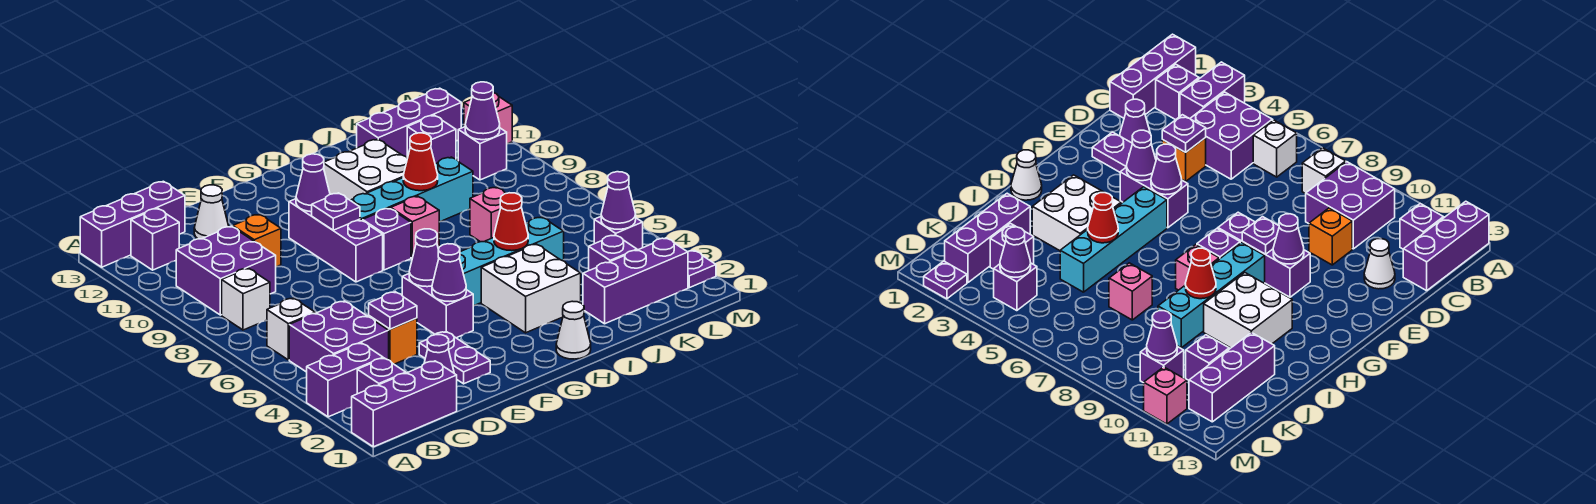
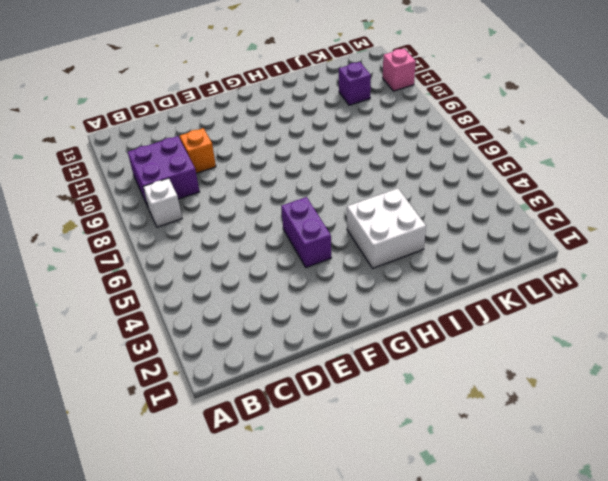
none -> purple 1x3 brick [352,361,457,447]
none -> purple 1x2 brick [307,343,383,417]
none -> purple 1x3 brick [80,181,185,267]
none -> purple 1x1 brick [357,358,406,394]

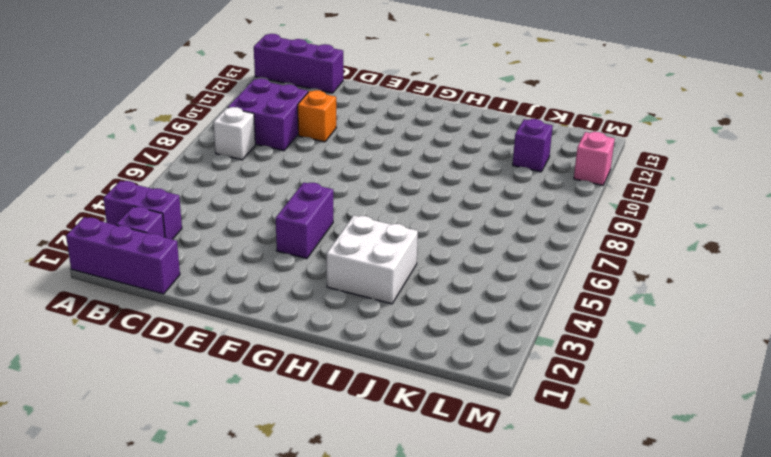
none -> purple 2x2 brick [289,301,389,372]
none -> white 1x1 brick [267,298,315,360]
none -> purple 1x1 brick [131,208,179,270]
none -> purple 1x1 cone [424,335,454,373]

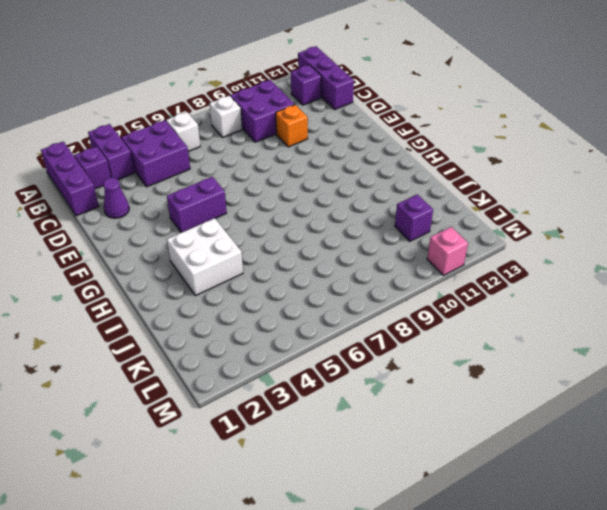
none -> orange 1x1 brick [369,316,417,364]
none -> white 1x1 cone [194,185,229,239]
none -> purple 1x2 plate [419,332,490,384]
none -> purple 1x3 brick [289,199,383,282]

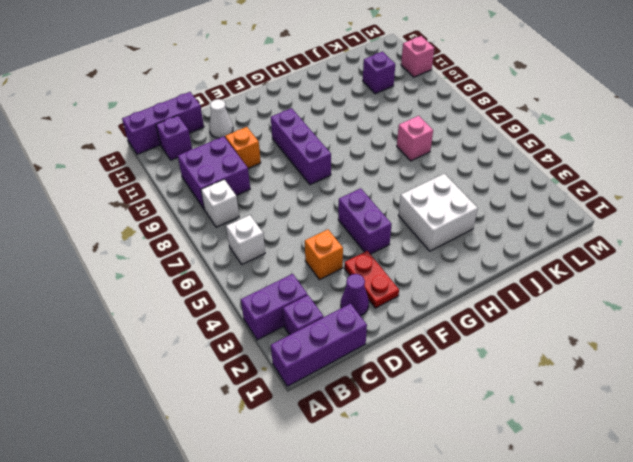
red 1x2 plate [344,251,399,308] -> purple 1x2 plate [419,332,490,384]
none -> purple 2x2 brick [289,301,389,372]
none -> cyan 1x4 brick [459,217,564,306]
none -> purple 1x1 brick [363,208,411,270]
none -> cyan 1x4 brick [350,157,473,222]

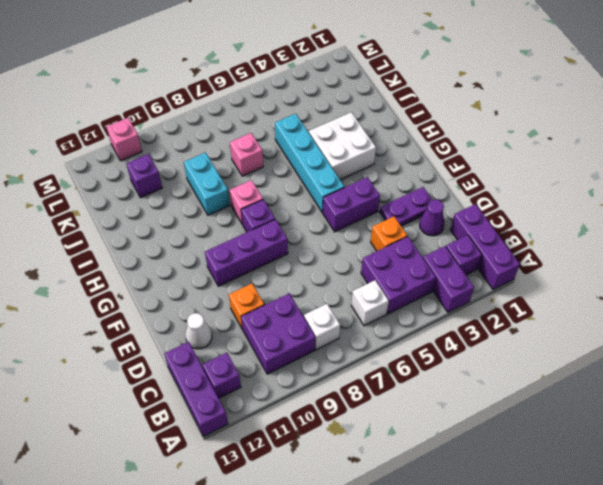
cyan 1x2 brick [184,152,230,215] -> cyan 1x4 brick [350,157,473,222]
none -> white 1x1 cone [556,301,591,359]
none -> white 2x2 brick [324,139,408,200]
none -> purple 1x3 brick [583,238,688,324]
none -> purple 1x3 brick [357,88,461,157]

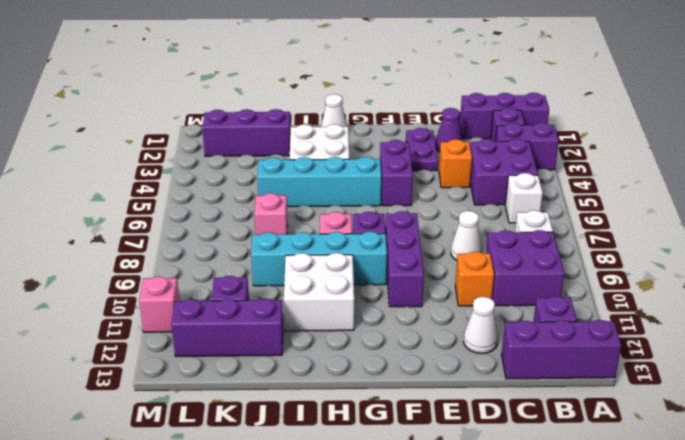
white 1x1 cone [451,211,482,260] -> none
none -> purple 1x1 brick [589,235,637,270]
none -> purple 1x1 brick [594,217,643,250]
none -> purple 1x1 brick [458,127,507,180]
none -> purple 1x1 plate [688,250,716,288]

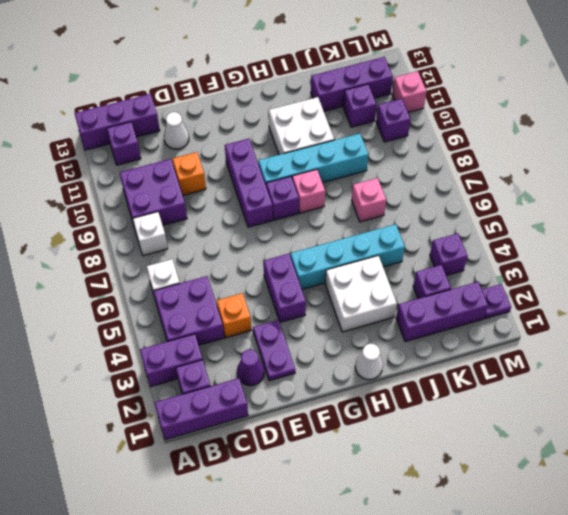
none -> purple 1x1 plate [369,292,417,329]
none -> purple 1x1 cone [432,244,466,301]
none -> purple 1x1 cone [409,229,439,287]
none -> purple 1x1 plate [312,193,360,230]

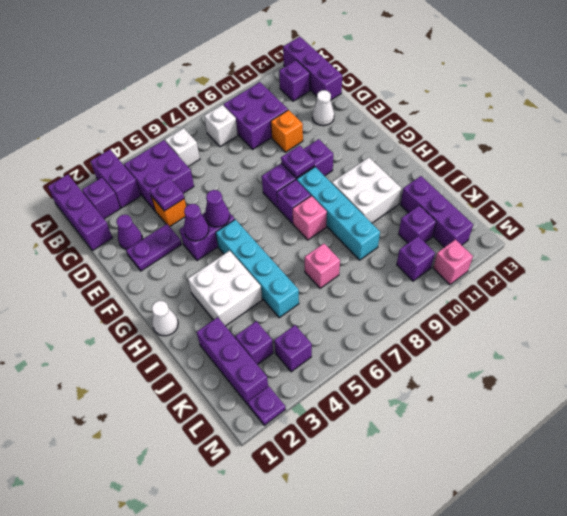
none -> purple 1x1 cone [296,154,330,212]
none -> red 1x1 cone [494,193,528,251]
none -> red 1x1 cone [403,133,438,191]
none -> purple 1x1 cone [601,172,636,229]

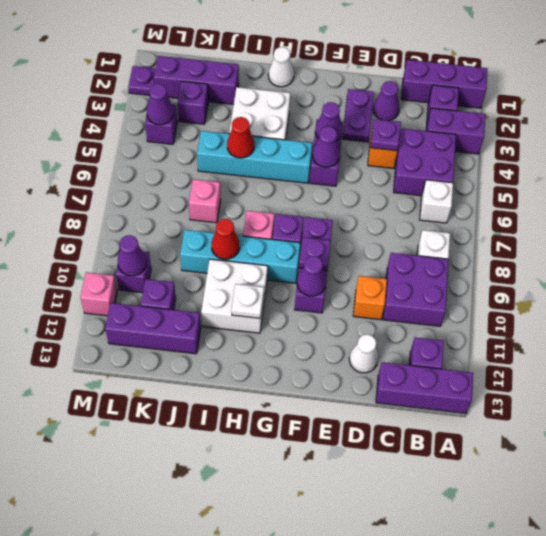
white 1x1 plate [231,284,264,318] -> none

